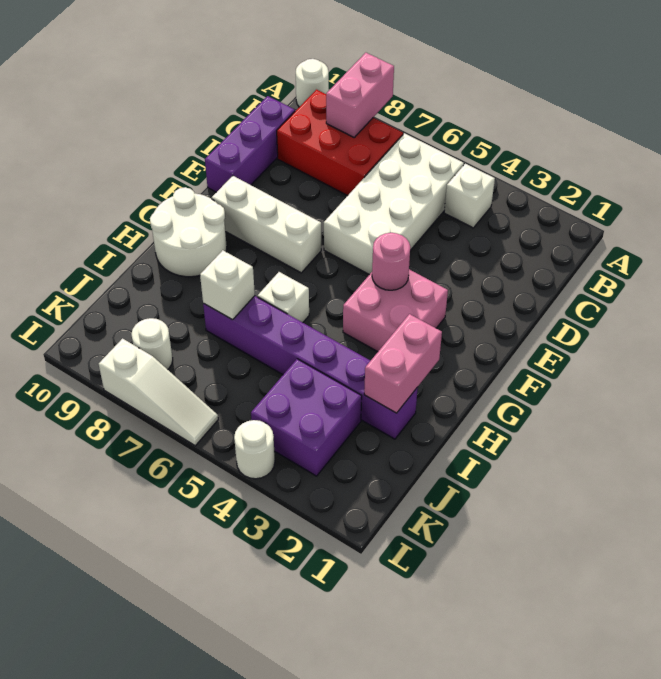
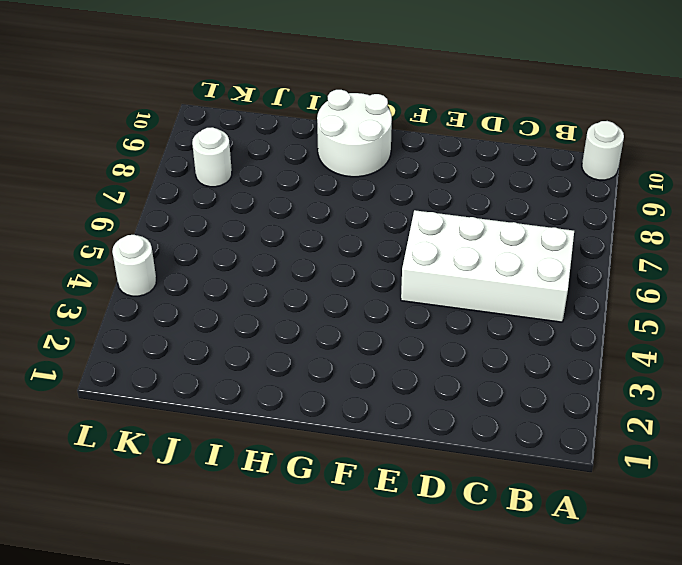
none -> white 1x1 brick [444,164,495,228]
none -> red 2x3 brick [277,90,403,196]
none -> purple 1x3 brick [205,96,295,192]

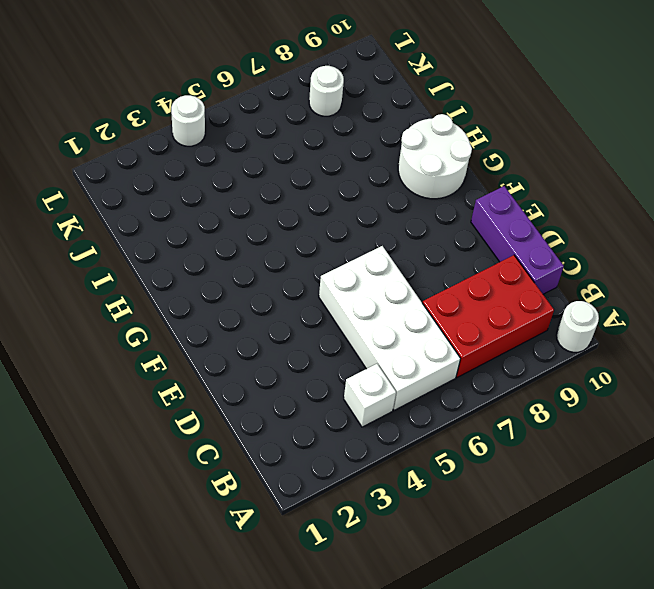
none -> pink 2x2 brick [343,269,448,352]
none -> white 1x3 brick [212,176,321,273]
none -> white 1x1 brick [258,272,309,322]

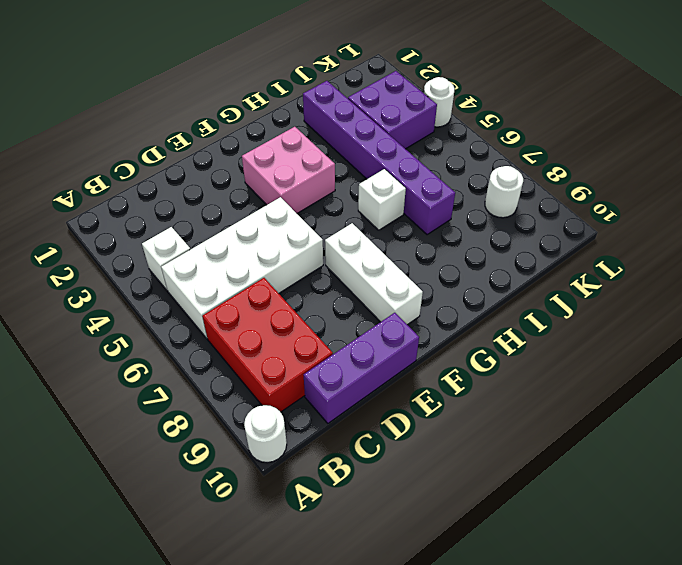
none -> white 2x2 round brick [150,187,227,277]
none -> white 1x3 slope [99,339,218,446]
none -> pink 1x2 brick [326,53,394,137]

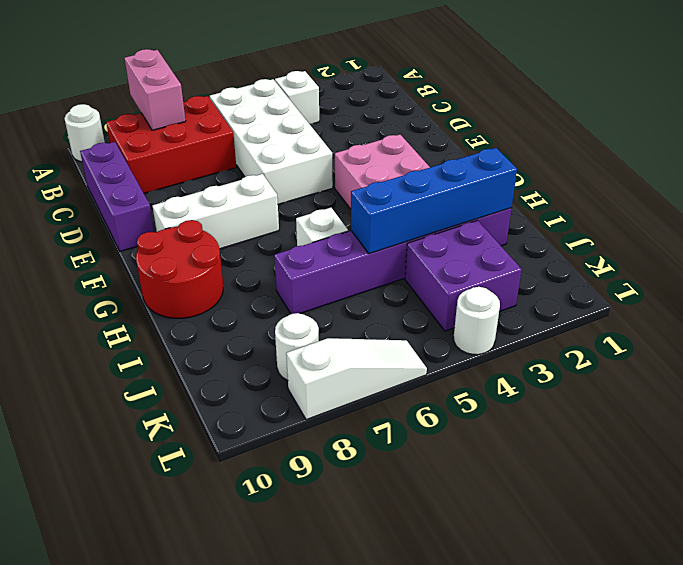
red 2x2 round brick [136,220,223,318] -> white 2x2 round brick [150,187,227,277]
blue 1x4 brick [351,148,517,254] -> pink 1x2 brick [364,314,442,413]
none -> pink 1x1 round brick [372,233,410,290]
none -> white 1x1 brick [200,250,255,320]

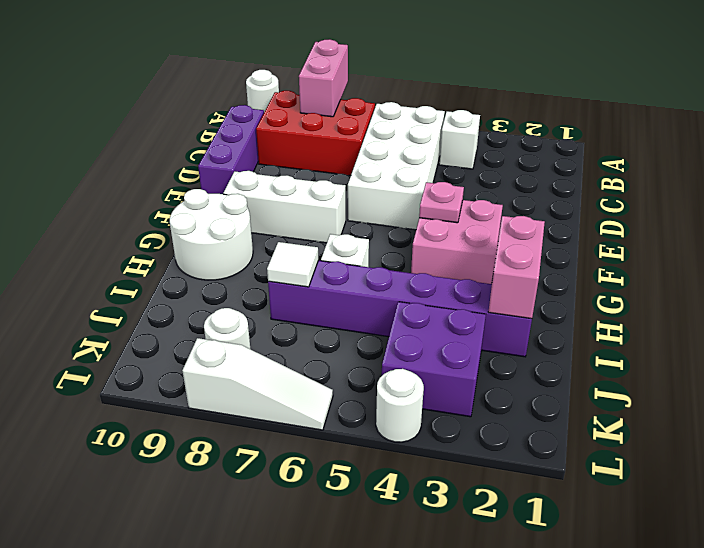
pink 1x1 plate [419,182,464,223] -> pink 1x1 round brick [372,233,410,290]
white 1x1 tile [267,242,318,287] -> white 1x1 brick [200,250,255,320]

